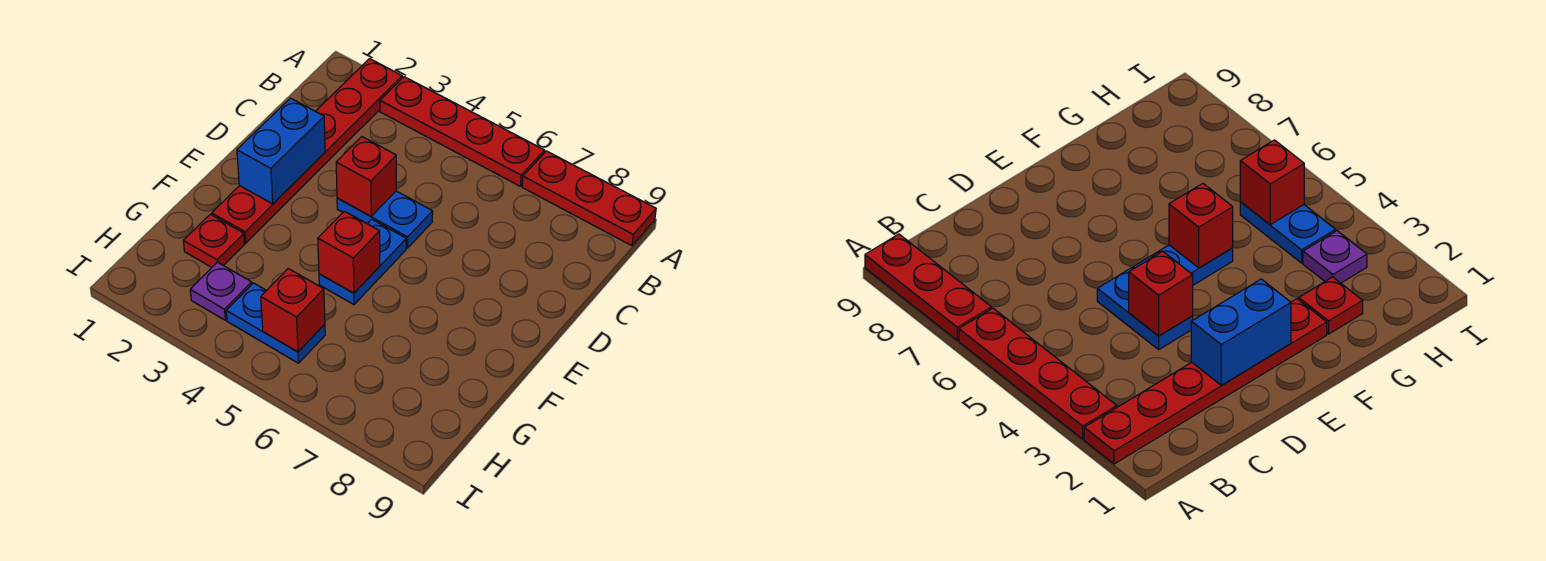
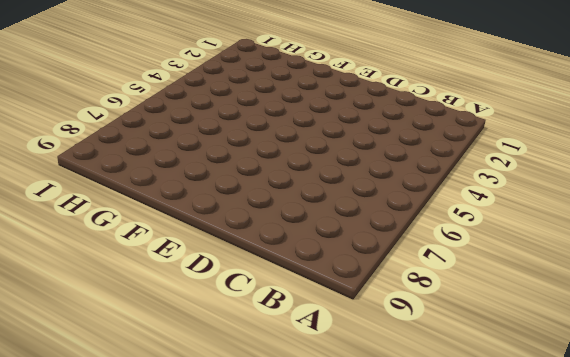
none -> red 1x6 plate [212,59,402,243]
none -> red 1x4 plate [380,77,545,186]
none -> red 1x3 plate [522,151,656,246]

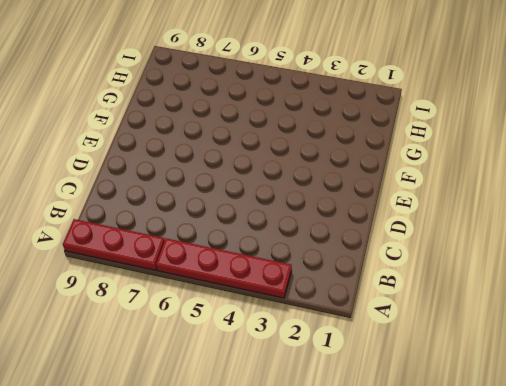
none -> red 1x6 plate [212,59,402,243]
none -> blue 1x2 plate [337,191,433,248]
none -> blue 1x2 plate [319,219,406,304]

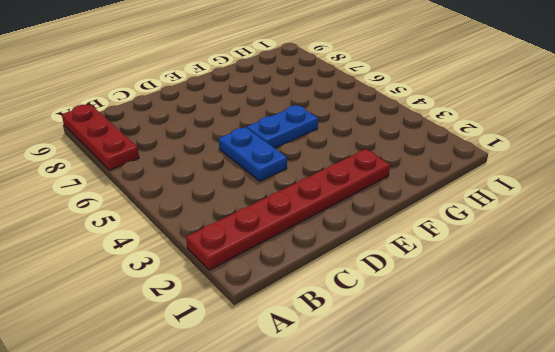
none -> red 1x4 plate [380,77,545,186]
none -> red 1x1 plate [183,214,245,267]
none -> purple 1x1 plate [190,262,252,320]

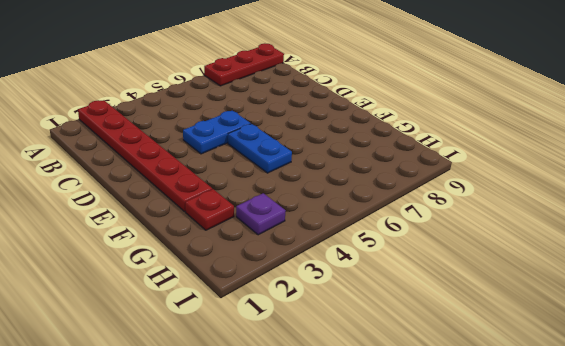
none -> red 1x4 plate [380,77,545,186]
none -> blue 1x2 plate [226,283,325,363]
none -> blue 1x2 brick [237,98,325,204]

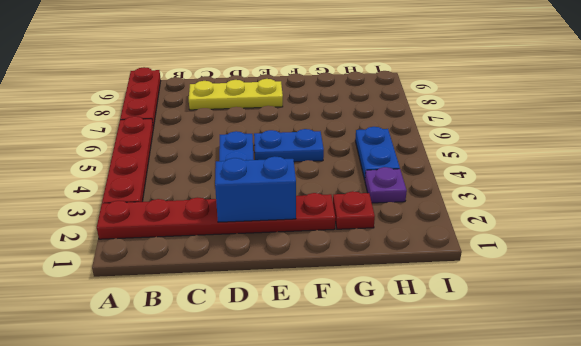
yellow 1x3 plate [189,79,283,110] -> none
none -> red 1x1 brick [336,137,396,216]
none -> red 1x1 brick [318,211,380,293]
none -> red 1x1 brick [261,269,325,352]

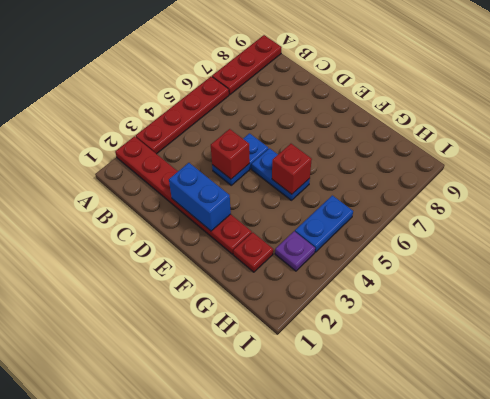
none -> red 1x1 brick [261,269,325,352]

